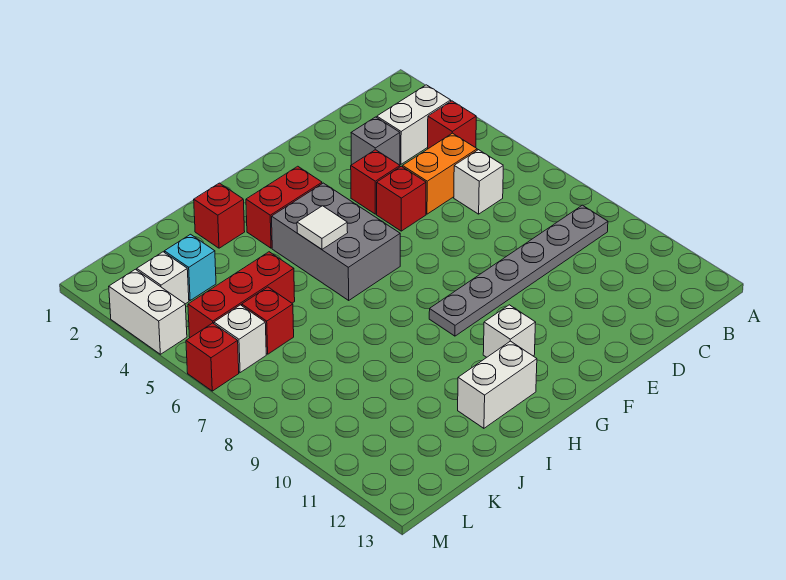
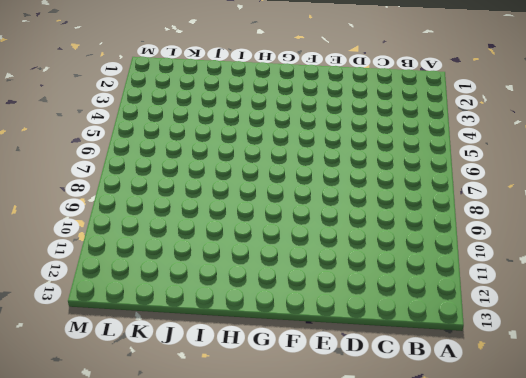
none -> white 1x2 brick [377,85,451,164]
none -> red 1x1 brick [428,101,476,149]
none -> grey 1x6 plate [429,205,608,336]

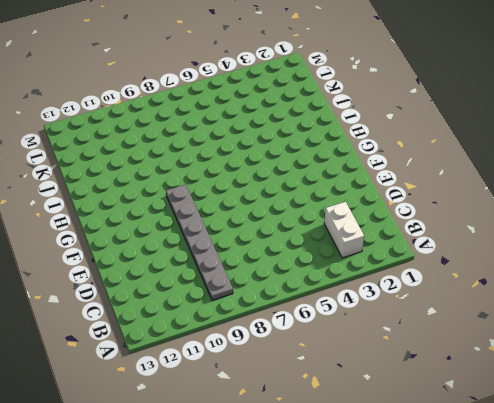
none -> red 1x1 brick [428,101,476,149]
none -> orange 1x2 brick [403,133,477,214]
none -> white 1x1 brick [454,150,503,214]

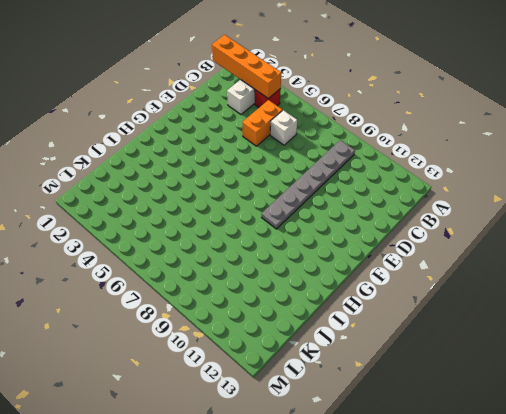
orange 1x4 brick [212,35,281,99] -> none
none -> grey 1x1 brick [351,117,400,165]
none -> red 1x1 brick [351,150,400,214]
none -> red 1x1 brick [377,166,426,231]

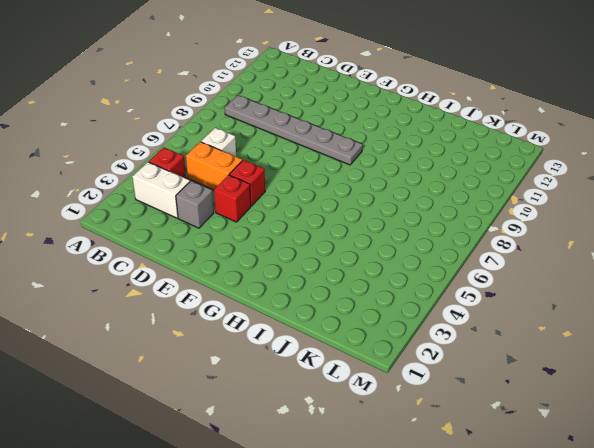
none -> red 1x2 brick [246,166,322,248]
none -> grey 2x3 brick [272,183,400,300]
none -> white 1x1 brick [483,305,536,357]

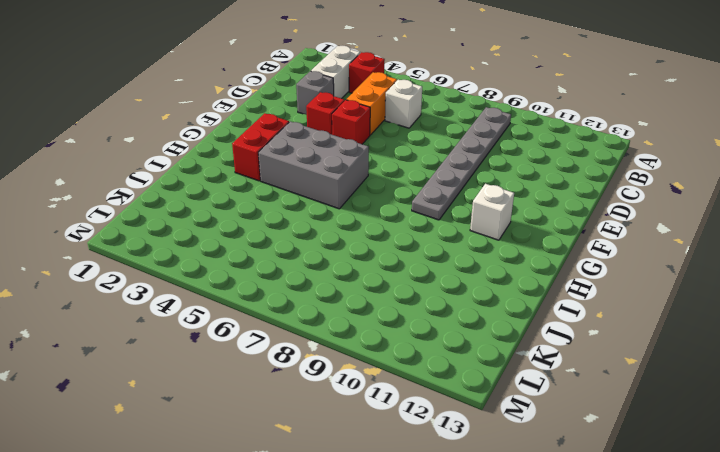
none -> white 1x2 brick [458,341,537,428]
none -> red 1x1 brick [194,183,245,248]
none -> red 1x3 brick [188,252,295,337]

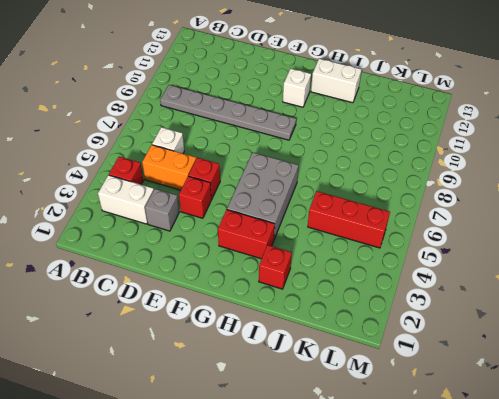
none -> cyan 1x1 brick [164,234,216,300]
none -> red 1x1 brick [242,287,294,354]
none -> white 1x1 brick [137,252,189,304]

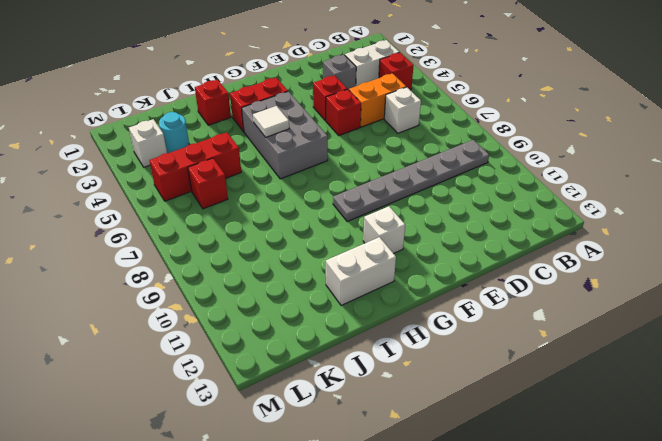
cyan 1x1 round brick [159,112,189,153] -> cyan 1x1 brick [164,234,216,300]
none -> white 1x1 brick [214,305,266,373]
none -> white 1x2 brick [109,269,187,354]
none -> red 1x1 brick [186,323,239,391]

